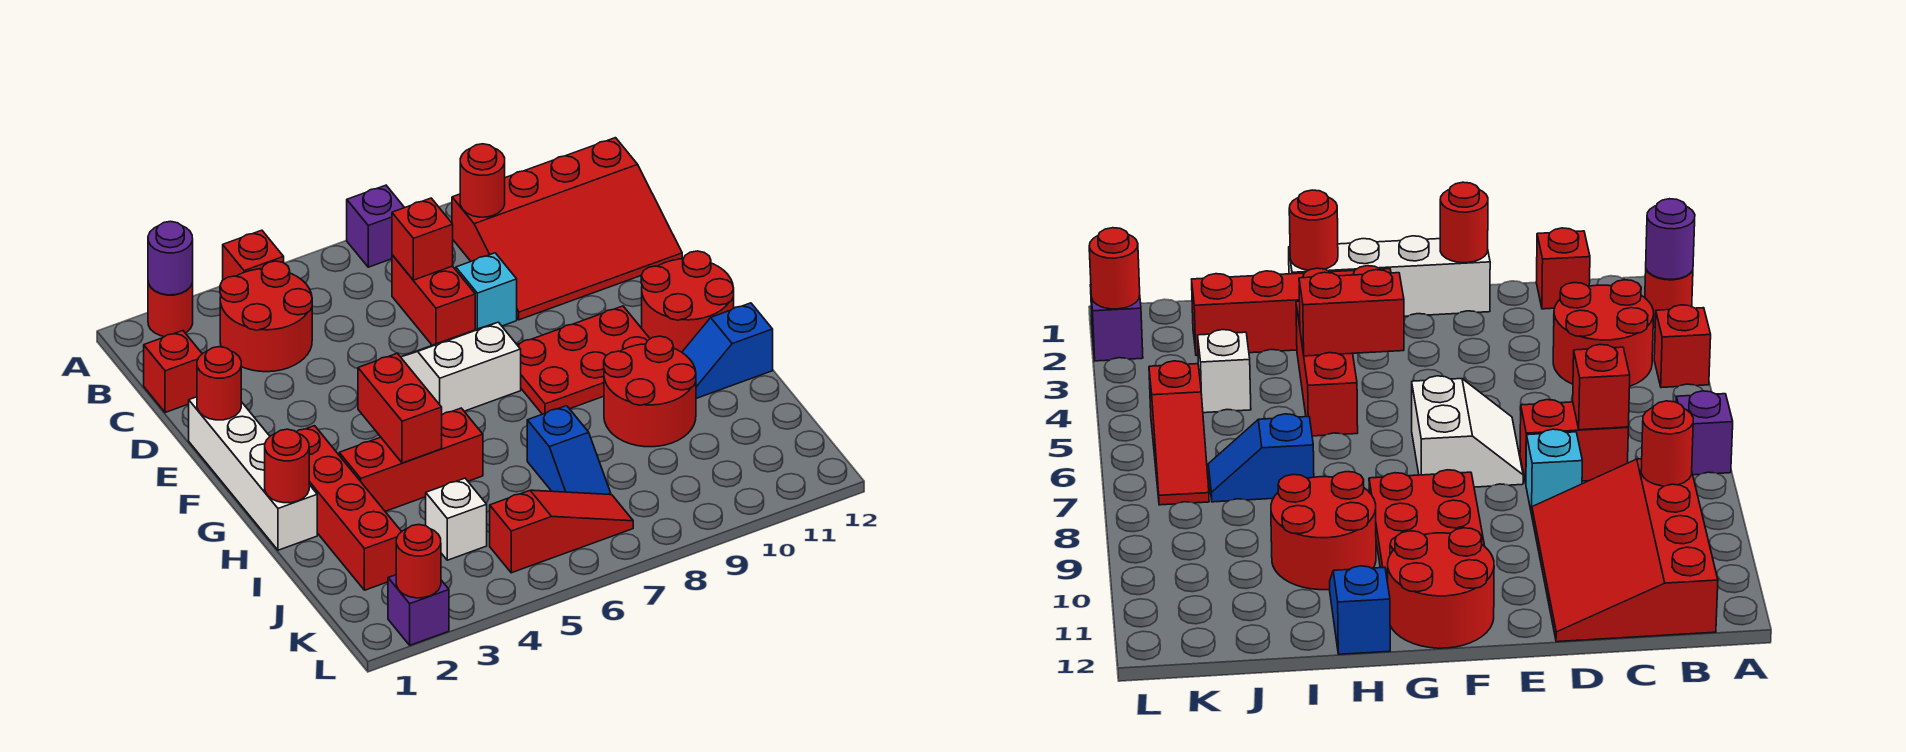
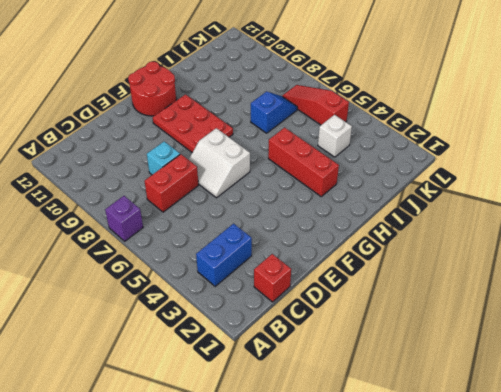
blue 1x2 brick [196,224,252,286] -> red 2x2 round brick [220,261,312,372]
none -> red 1x1 round brick [148,283,193,337]
none -> red 1x1 brick [223,230,284,280]
none -> red 3x4 slope [452,138,682,320]

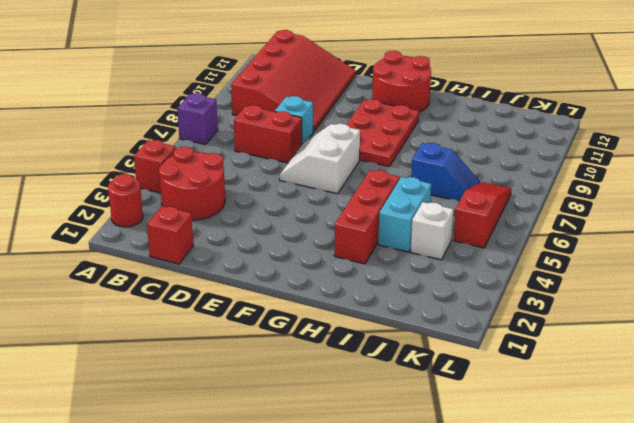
cyan 1x2 brick [378,177,431,252] -> none
none -> white 1x4 brick [189,397,317,550]
none -> red 1x4 brick [297,426,402,590]
none -> red 2x2 round brick [604,336,696,447]

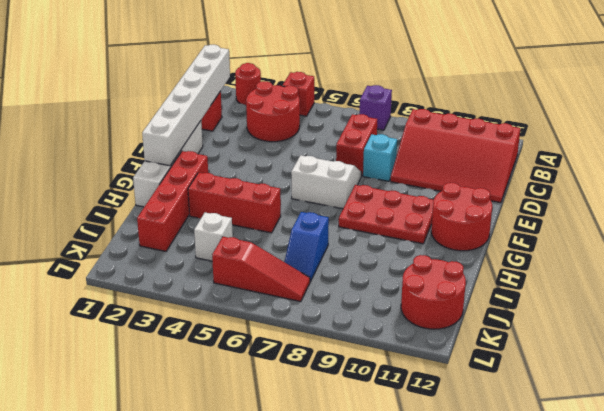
white 1x6 brick [142,45,230,166] -> red 1x1 round brick [197,347,241,420]
red 2x2 round brick [401,255,466,329] -> red 2x2 round brick moved to [604,336,696,447]
none -> blue 1x2 slope [682,303,773,398]
none -> purple 1x1 brick [388,575,449,645]
none -> purple 1x1 round brick [148,221,193,295]

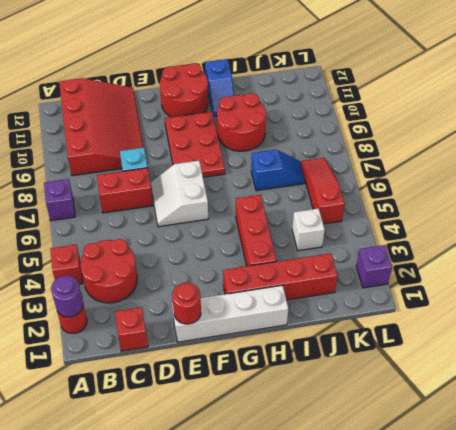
none -> red 1x1 round brick [460,144,505,217]
none -> red 1x1 brick [392,198,453,280]
none -> red 1x2 brick [358,353,442,463]

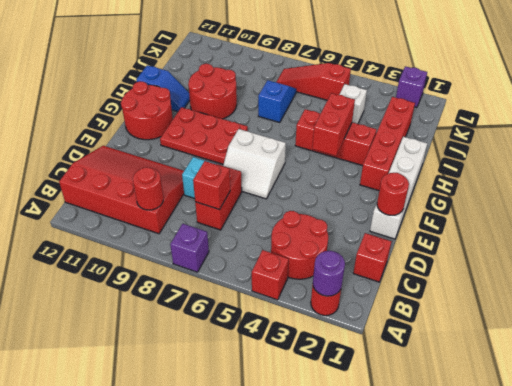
none -> red 1x1 round brick [265,429,309,503]
none -> red 1x1 round brick [396,525,441,598]

